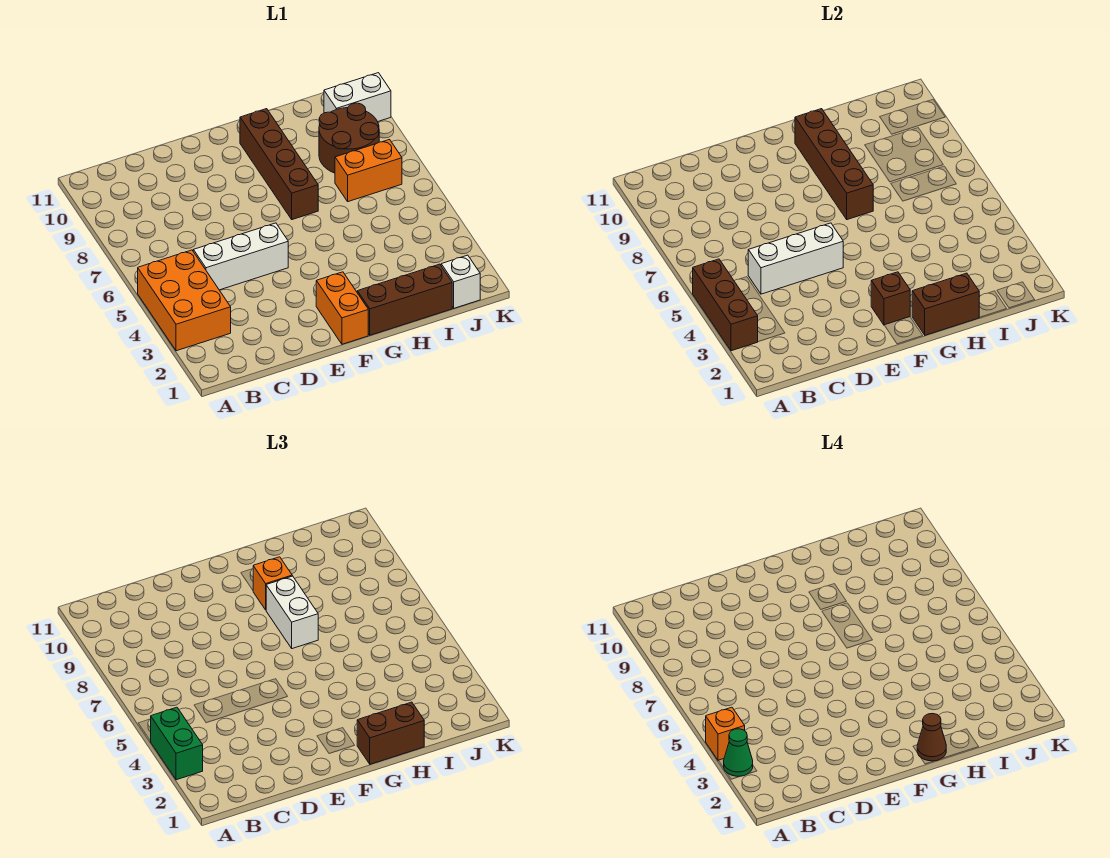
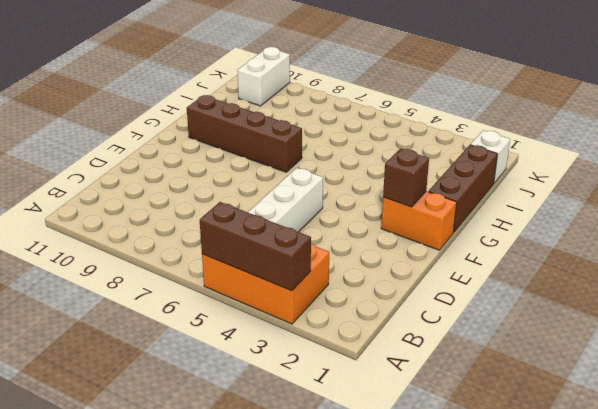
none -> orange 1x2 brick [335,140,402,202]
none -> brown 2x2 round brick [319,103,379,173]
none -> white 1x3 brick [748,223,843,294]

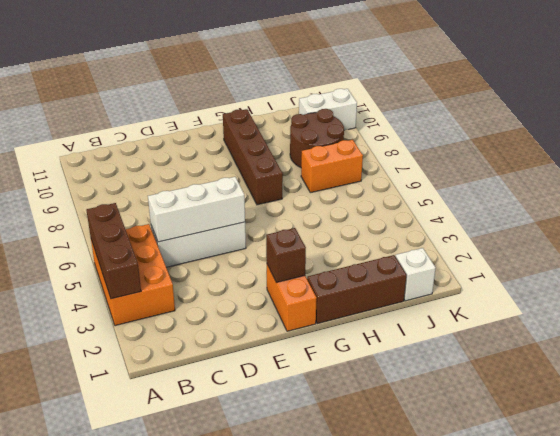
none -> brown 1x2 brick [912,273,979,335]
none -> brown 1x4 brick [795,109,873,220]
none -> green 1x2 brick [151,707,203,780]

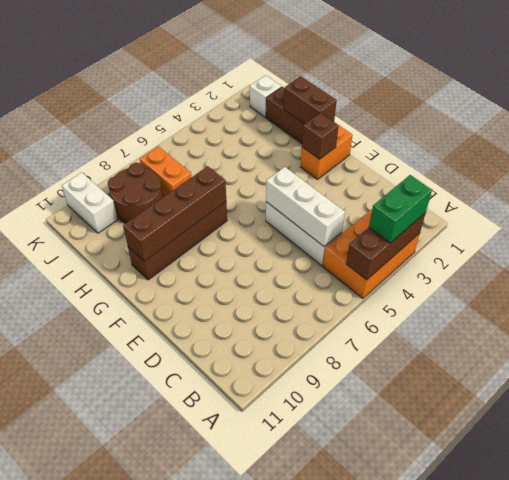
none -> brown 1x2 brick [357,702,424,764]
none -> white 1x2 brick [266,576,318,649]
none -> orange 1x1 brick [253,557,292,610]

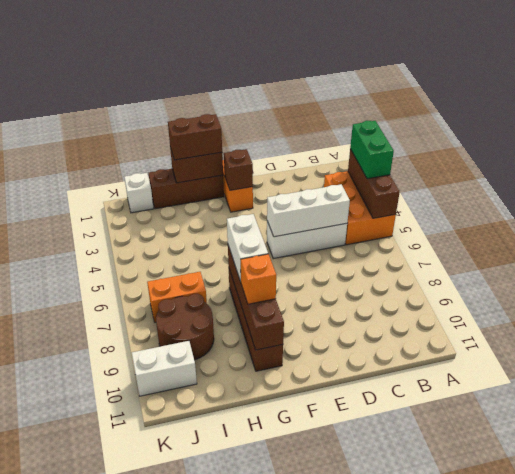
none -> green 1x1 cone [724,729,753,777]
none -> orange 1x1 brick [706,707,745,761]
none -> brown 1x1 cone [917,713,946,761]

